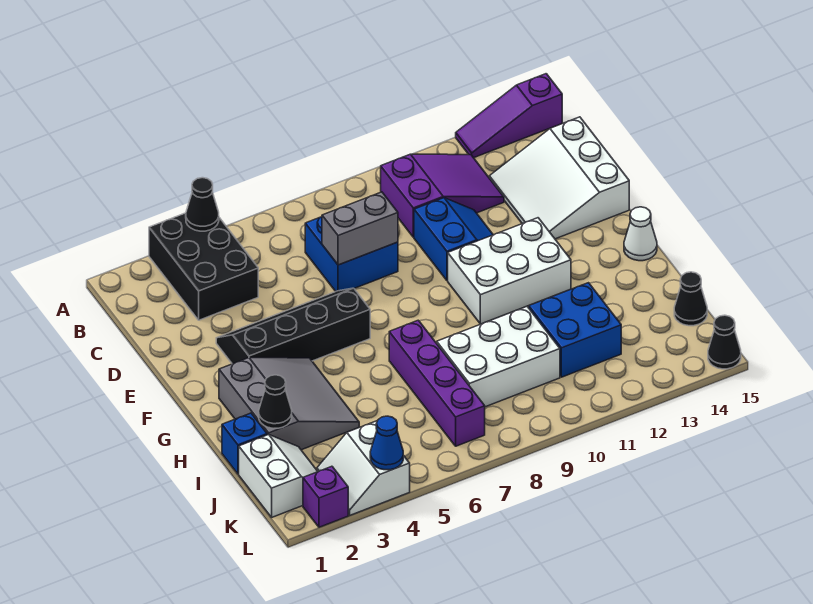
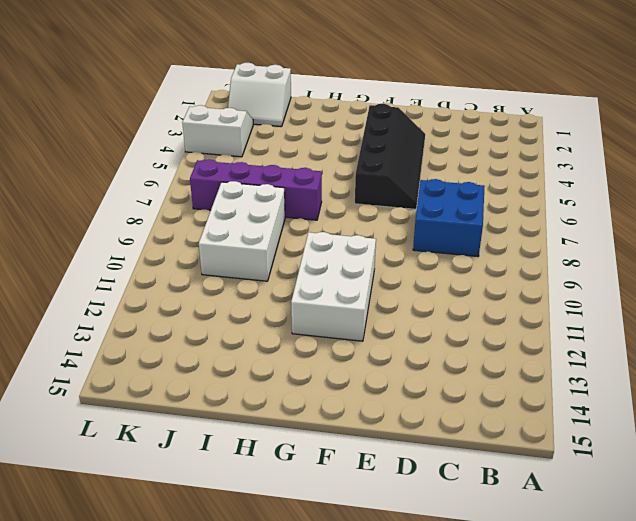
none -> black 2x3 brick [149,213,258,320]
none -> purple 1x3 slope [456,74,562,158]
none -> purple 2x3 slope [381,154,504,237]

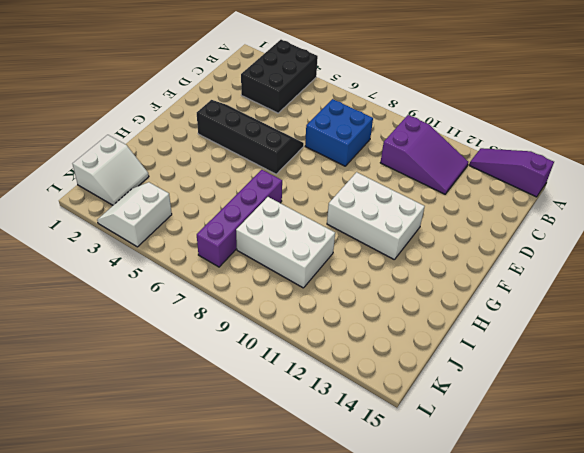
none -> white 3x3 slope [489,117,629,239]
none -> blue 2x2 slope [414,198,493,281]
none -> grey 3x3 slope [219,358,359,450]

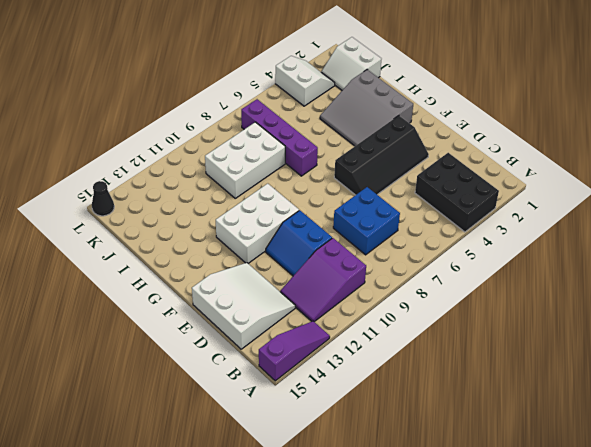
none -> white 1x1 cone [624,207,657,261]
none -> blue 1x1 brick [222,413,267,474]
none -> blue 2x2 brick [528,283,621,377]

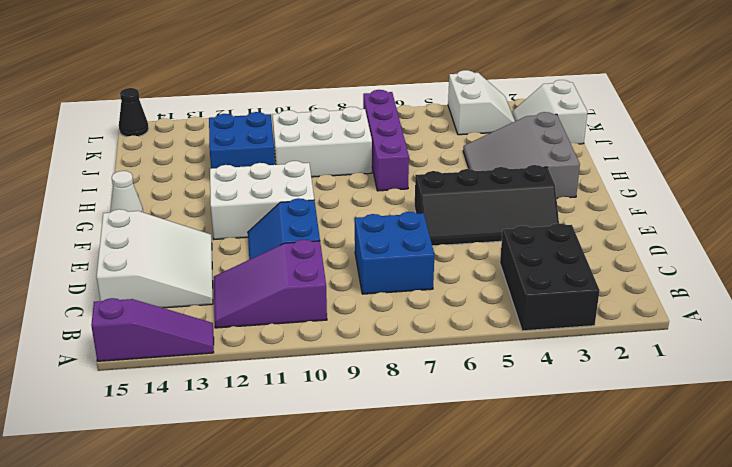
none -> blue 1x1 brick [222,413,267,474]
none -> black 1x1 cone [674,272,707,326]
none -> purple 1x1 brick [303,466,348,527]

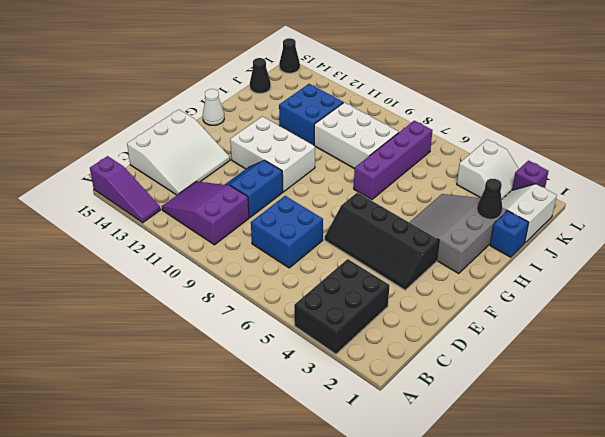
none -> black 1x1 cone [186,178,219,231]
none -> grey 1x2 brick [322,192,398,265]
none -> blue 1x1 cone [370,416,403,470]

